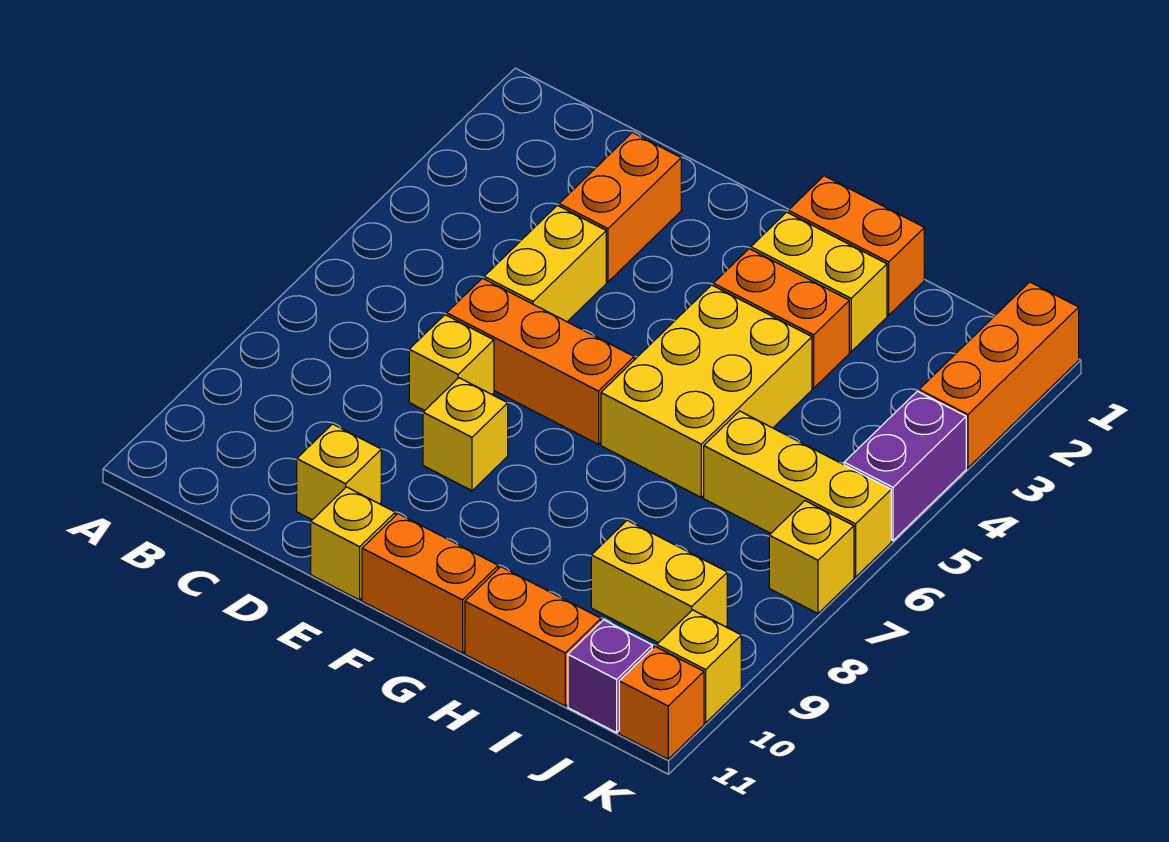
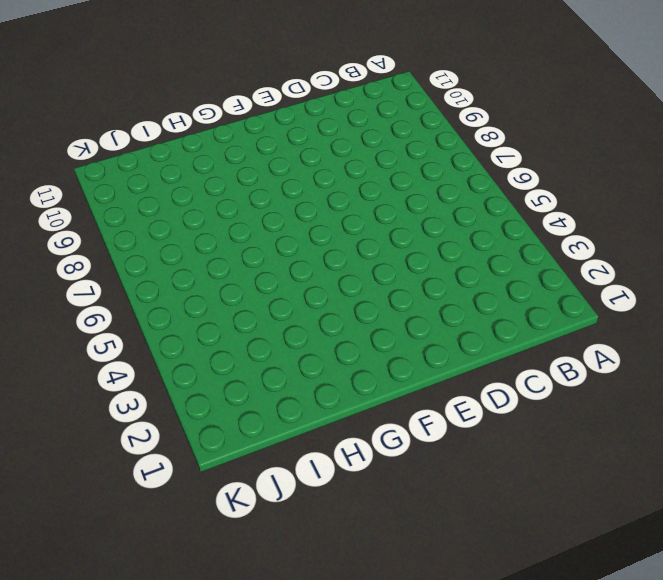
none -> orange 1x2 brick [559,132,681,282]
none -> yellow 1x2 brick [484,205,606,322]
none -> orange 1x3 brick [447,278,634,444]

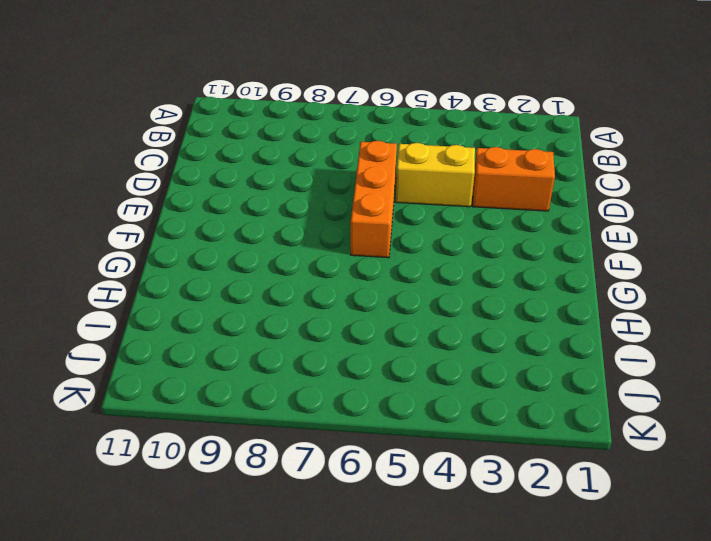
none -> yellow 1x1 brick [409,315,494,410]
none -> yellow 1x1 brick [297,424,381,520]
none -> yellow 1x1 brick [423,378,508,491]

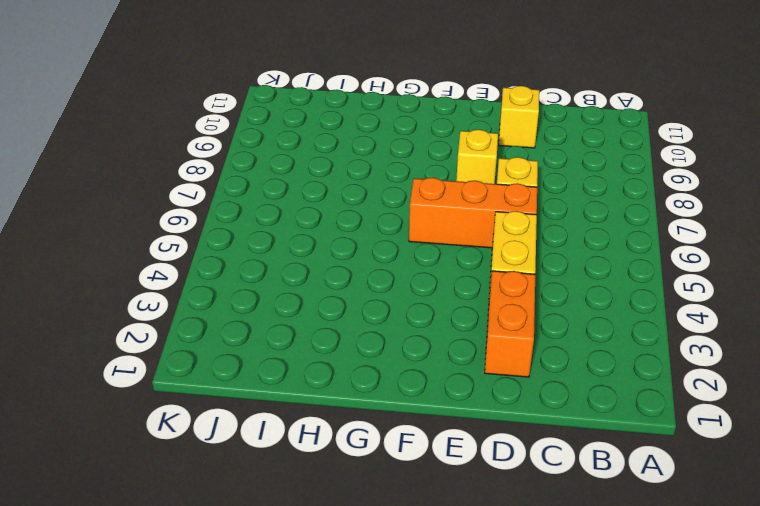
none -> yellow 1x1 brick [311,487,395,600]
none -> orange 1x2 brick [362,514,498,653]
none -> orange 1x2 brick [788,176,924,315]

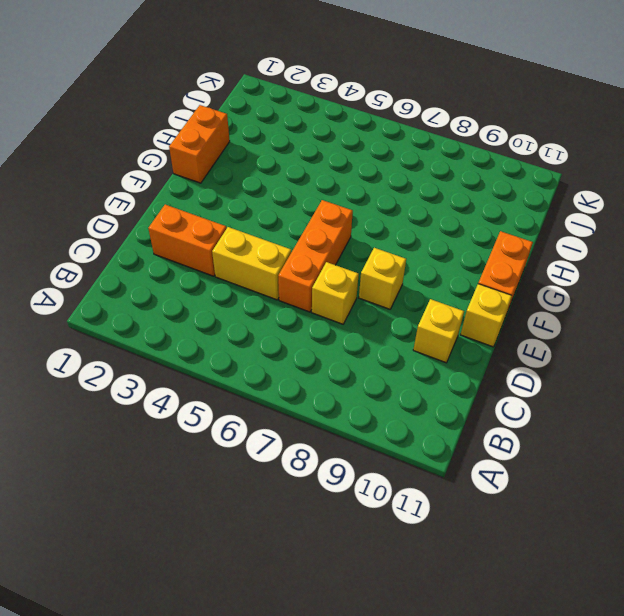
none -> yellow 1x2 brick [751,212,887,352]
none -> orange 1x2 brick [713,249,849,388]
none -> yellow 2x3 brick [601,285,812,497]

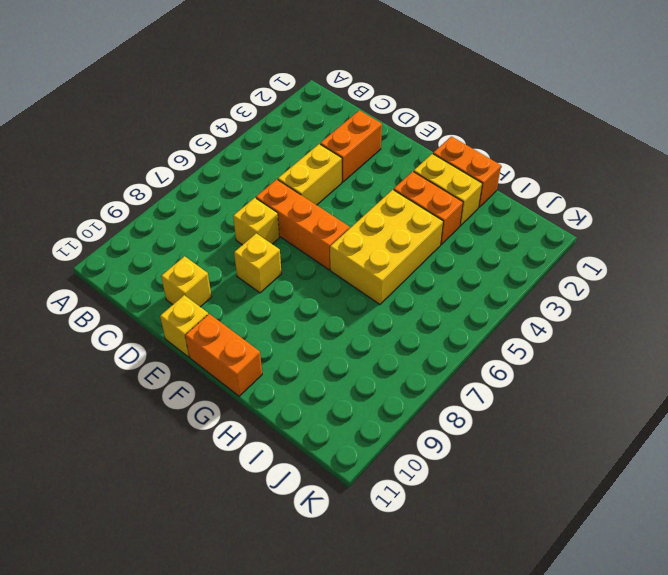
none -> orange 1x2 brick [465,567,601,706]
none -> yellow 1x3 brick [704,411,891,577]
none -> yellow 1x2 brick [591,520,727,643]

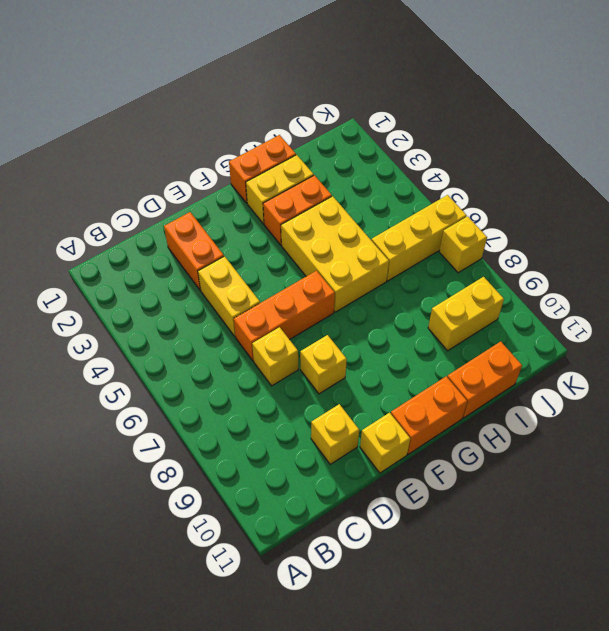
none -> purple 1x1 brick [568,620,652,733]
none -> orange 1x3 brick [919,282,1079,468]
none -> purple 1x2 brick [844,391,966,541]

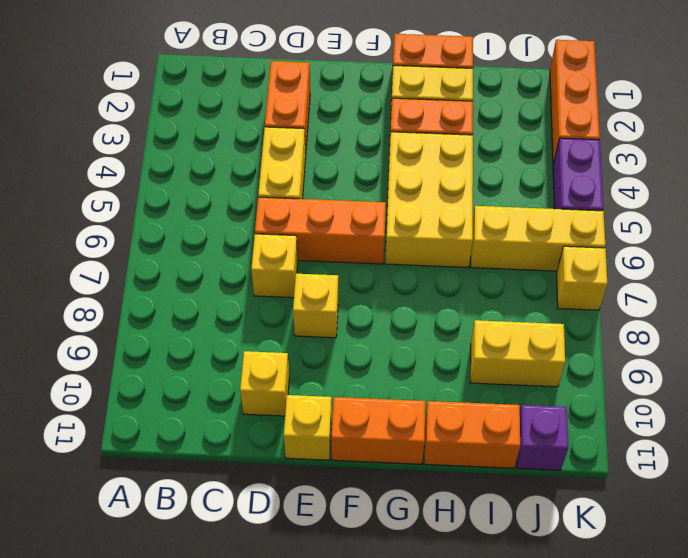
none -> yellow 1x1 brick [657,610,741,723]
none -> orange 1x1 brick [619,646,704,759]

